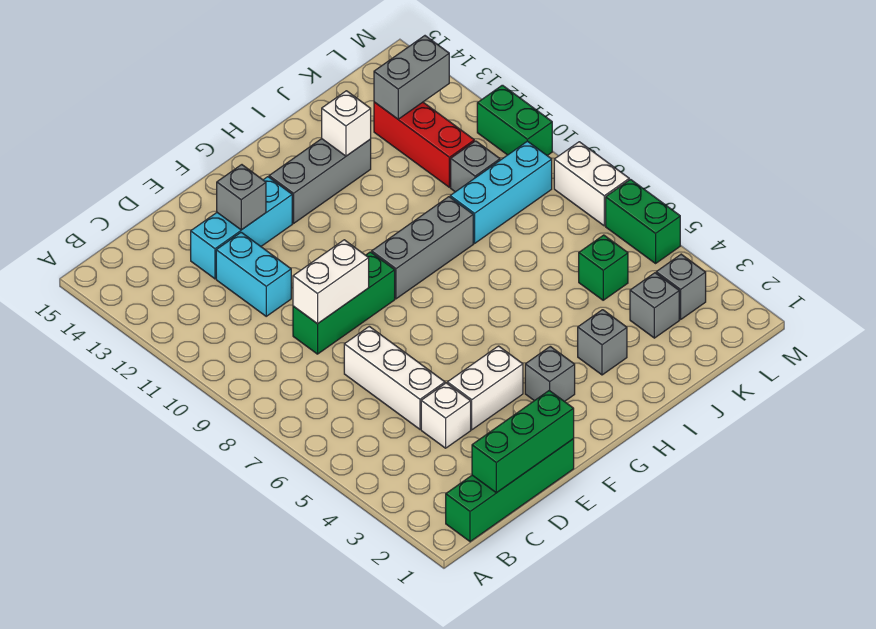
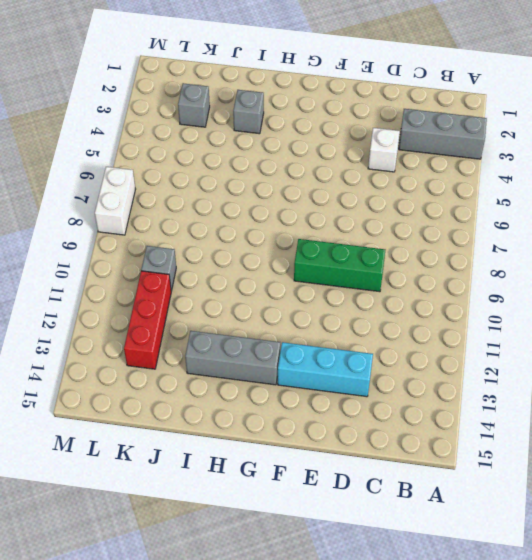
grey 1x3 brick [399,109,487,159] -> grey 1x3 brick moved to [372,197,473,299]
none -> green 1x4 brick [446,439,574,542]
none -> white 1x3 brick [344,326,445,429]
none -> cyan 1x2 brick [216,232,291,316]

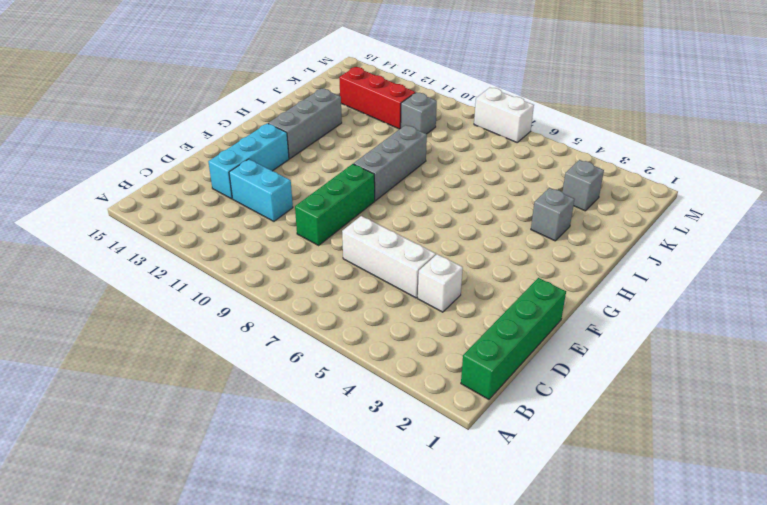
none -> white 1x2 brick [447,346,523,430]
none -> grey 1x1 brick [525,346,575,402]
none -> cyan 1x3 brick [450,141,552,243]

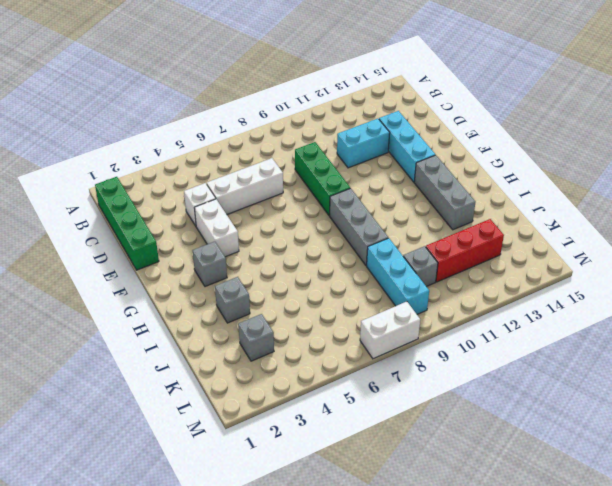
none -> green 1x1 brick [579,235,628,300]
none -> grey 1x1 brick [656,254,706,320]
none -> green 1x2 brick [606,179,680,263]

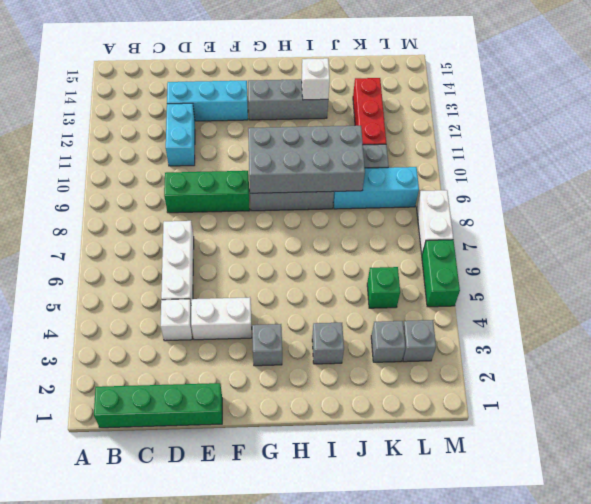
grey 2x4 brick [248,126,365,193] -> none
none -> green 1x2 brick [477,85,552,156]
none -> green 1x3 brick [472,390,574,493]
none -> white 1x2 brick [293,240,369,324]

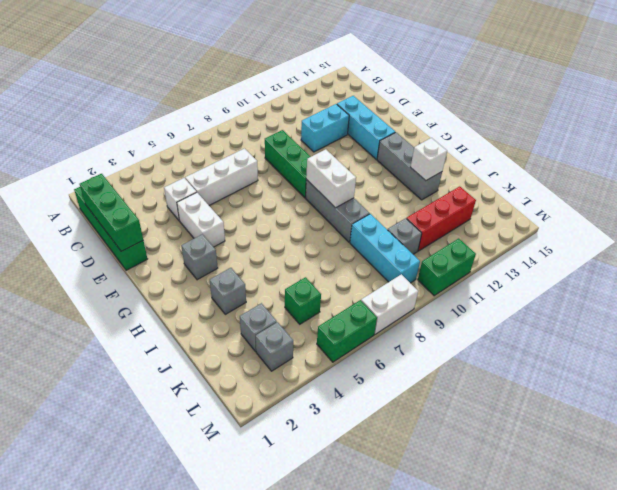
white 1x2 brick [306,149,356,208] -> white 1x2 brick moved to [293,240,369,324]
none -> grey 1x1 brick [217,165,266,230]
none -> grey 1x2 brick [374,36,449,119]

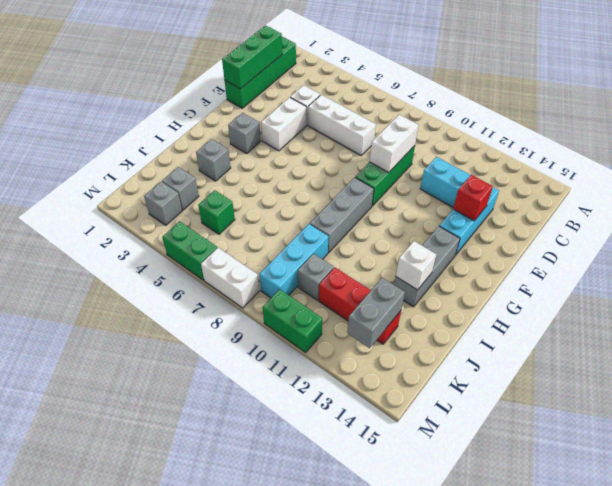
red 1x1 brick [453,175,493,221] -> grey 1x1 brick [217,165,266,230]

